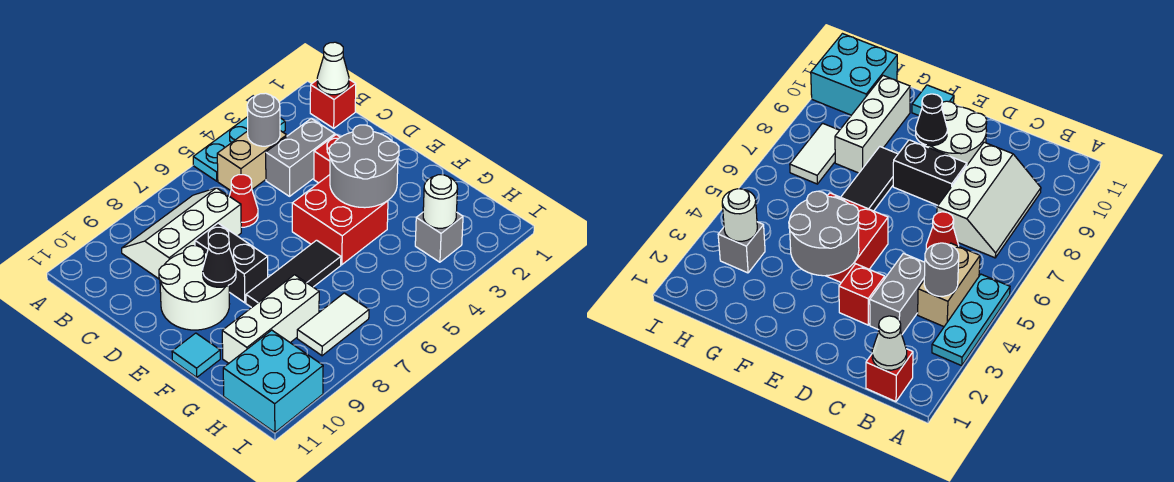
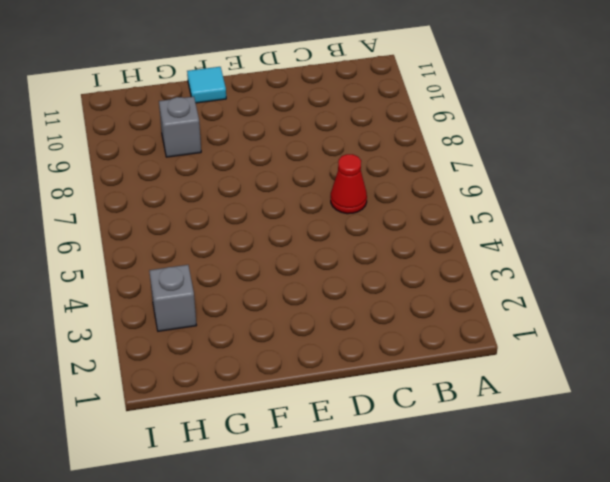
grey 1x1 brick [159,97,201,157] -> white 1x3 brick [222,275,319,363]
none -> cyan 1x3 plate [193,117,285,181]
none -> red 1x1 brick [310,80,356,128]
none -> tan 1x2 brick [217,131,287,191]

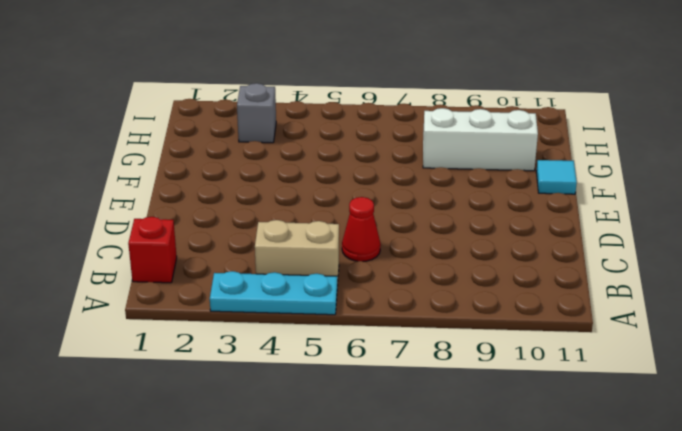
none -> white 2x3 slope [122,188,241,279]
none -> grey 1x2 brick [266,118,335,196]
none -> red 1x1 brick [314,135,340,183]

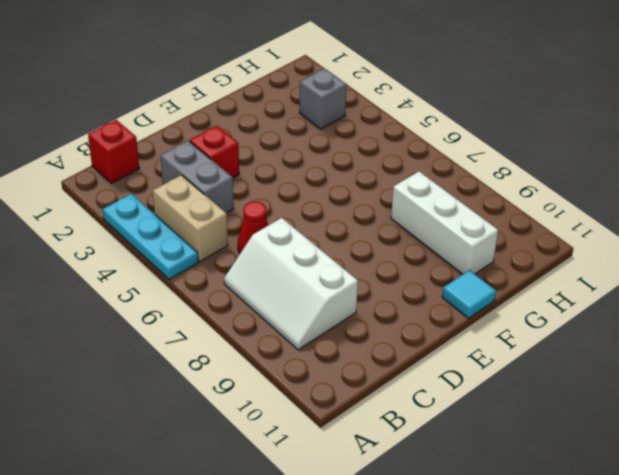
none -> black 1x2 brick [195,223,268,303]
none -> white 2x2 round brick [159,246,229,330]
none -> red 2x2 brick [292,175,388,265]

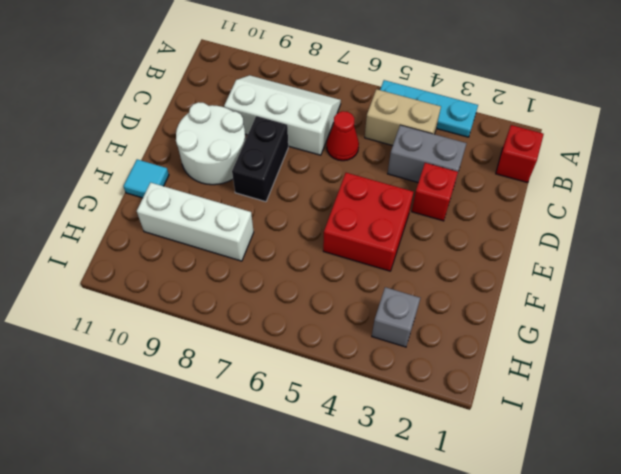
none -> black 1x3 tile [246,240,341,308]
none -> white 1x2 tile [297,293,369,356]
none -> cyan 2x2 brick [223,330,323,432]

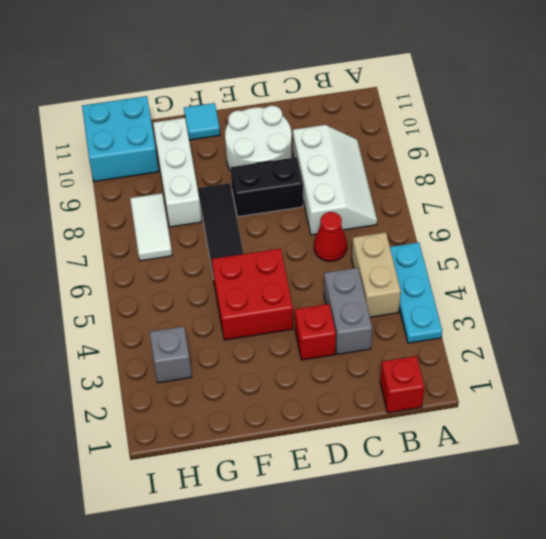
none -> white 1x1 cone [317,42,349,95]
none -> grey 1x1 round brick [247,93,280,146]
none -> grey 2x2 round brick [329,125,399,208]

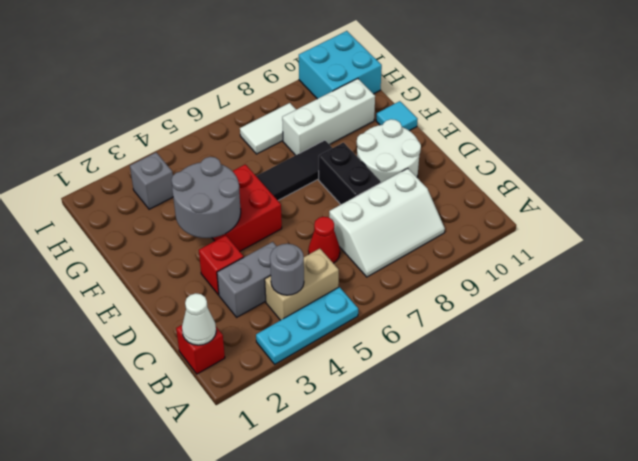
none -> black 1x1 cone [203,233,236,287]
none -> white 1x1 round brick [423,175,458,228]

